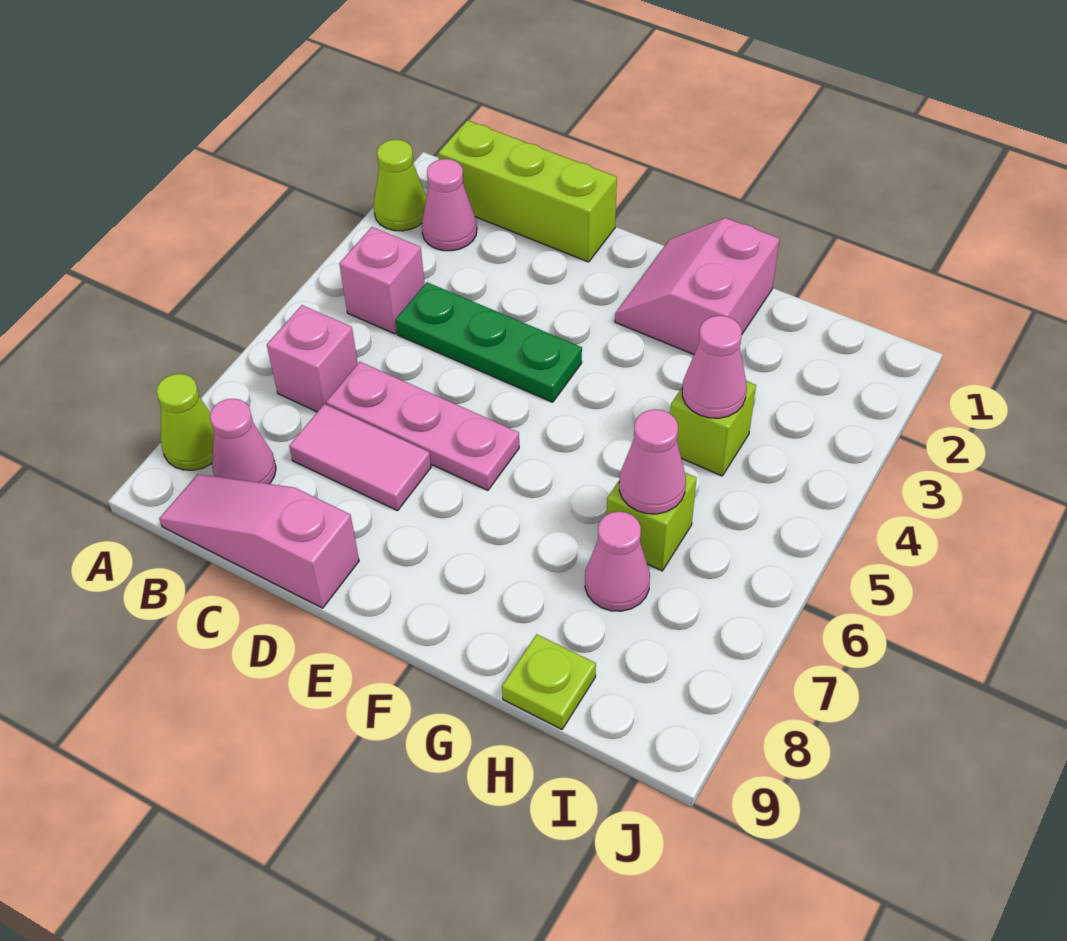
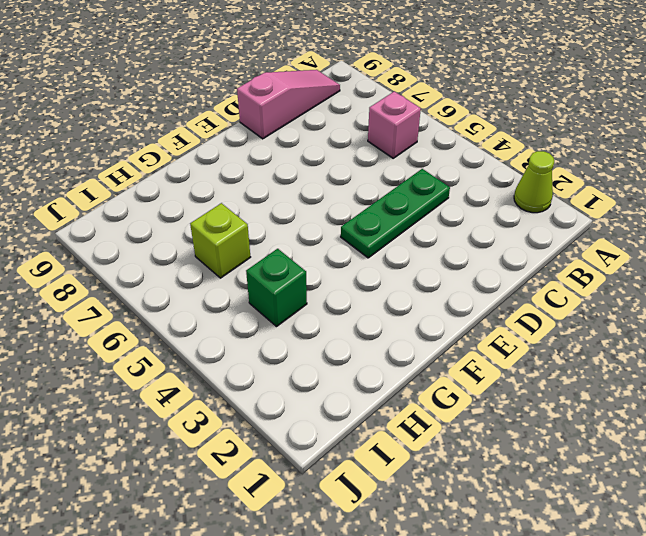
green 1x1 brick [246,249,307,327] -> lime 1x1 brick [670,381,756,476]
none -> lime 1x1 cone [156,374,214,470]
none -> lime 1x3 brick [438,120,617,262]
none -> pink 1x1 cone [422,159,477,251]

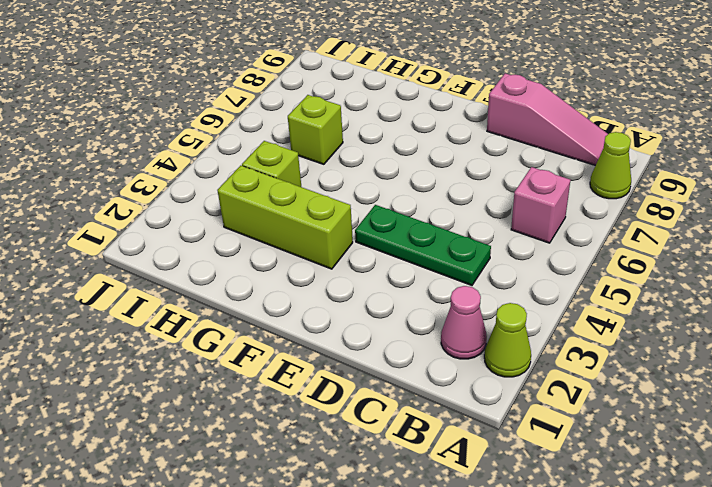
lime 1x3 brick [217,166,353,269] -> lime 1x3 brick moved to [438,120,617,262]
none -> pink 1x1 brick [339,227,425,334]
none -> pink 1x1 cone [210,399,276,484]
none -> pink 1x3 plate [326,362,519,490]

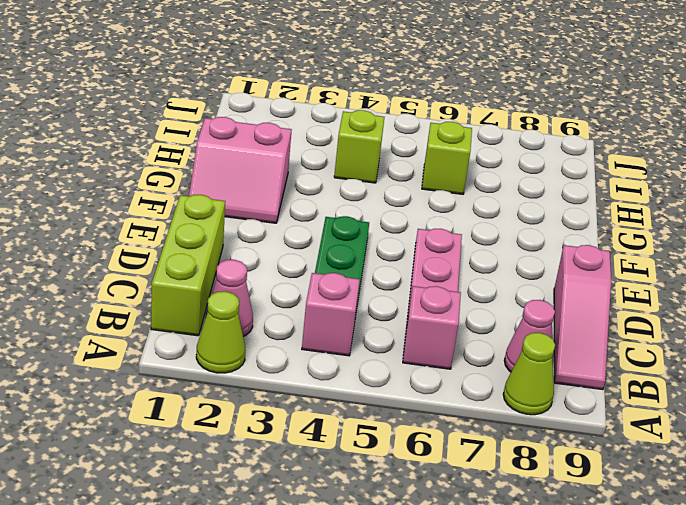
none -> pink 1x2 tile [289,404,431,511]
none -> pink 1x1 cone [585,512,650,611]
none -> lime 1x1 plate [502,634,596,729]

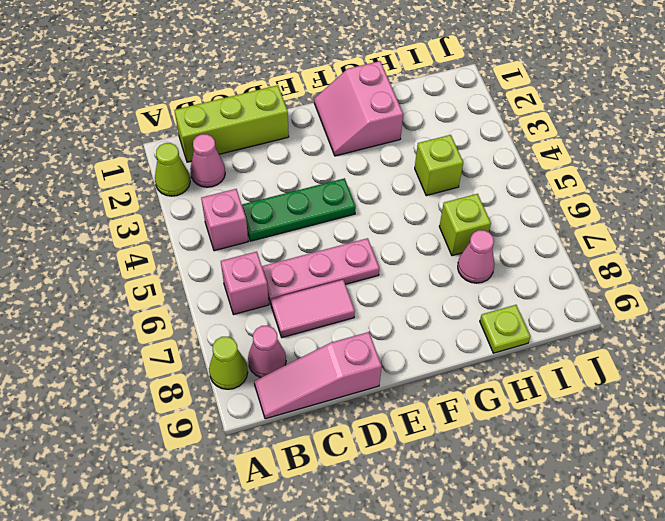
none -> pink 1x1 cone [682,316,747,418]
none -> pink 1x1 cone [619,409,686,514]

